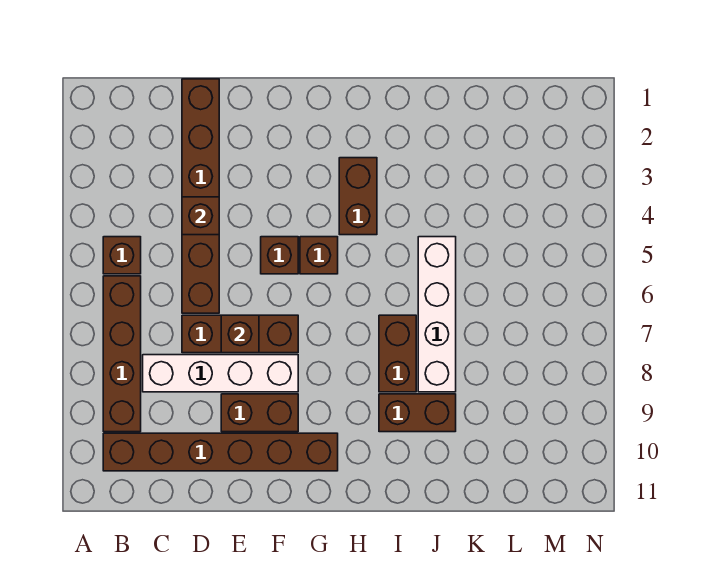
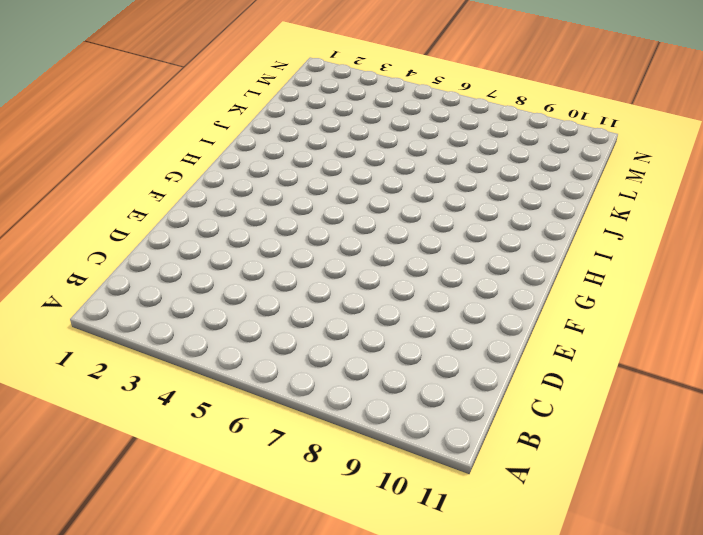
none -> brown 1x1 brick [103,237,141,274]
none -> brown 1x4 brick [103,276,141,432]
none -> brown 1x6 brick [103,433,338,471]

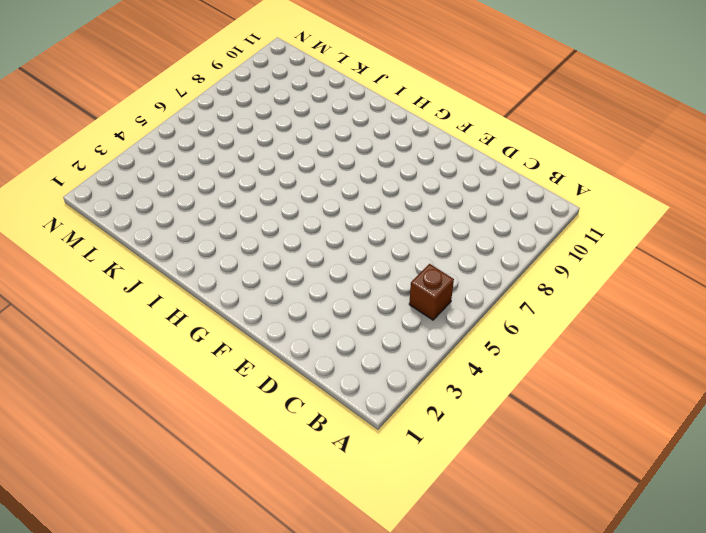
none -> brown 1x4 brick [103,276,141,432]
none -> brown 1x6 brick [103,433,338,471]
none -> white 1x4 brick [143,355,298,392]

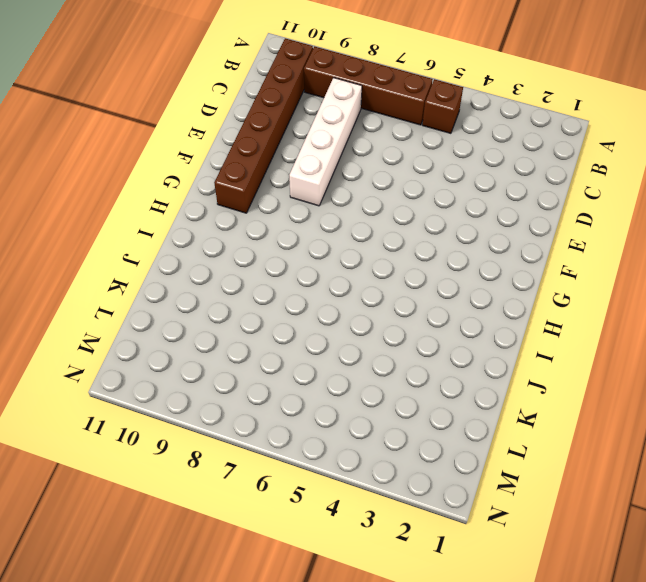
none -> brown 1x6 brick [182,79,219,313]
none -> brown 1x3 brick [182,315,298,353]
none -> brown 1x2 brick [221,394,298,432]

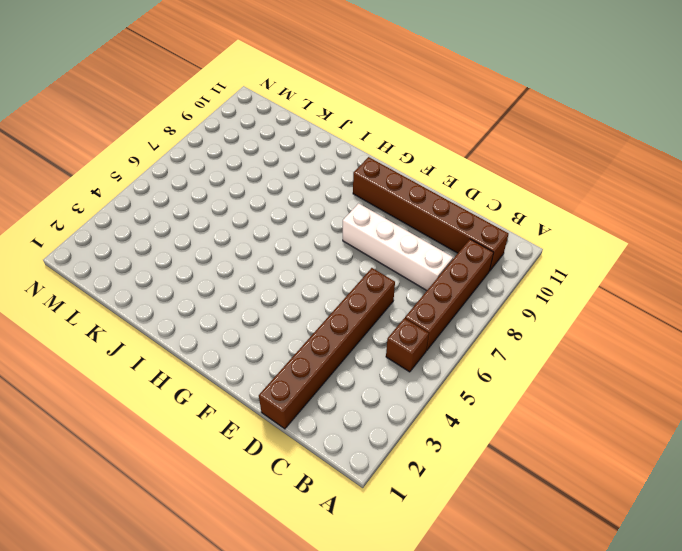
none -> brown 1x3 brick [182,315,298,353]
none -> brown 1x2 brick [221,394,298,432]
none -> brown 1x1 brick [261,237,298,274]

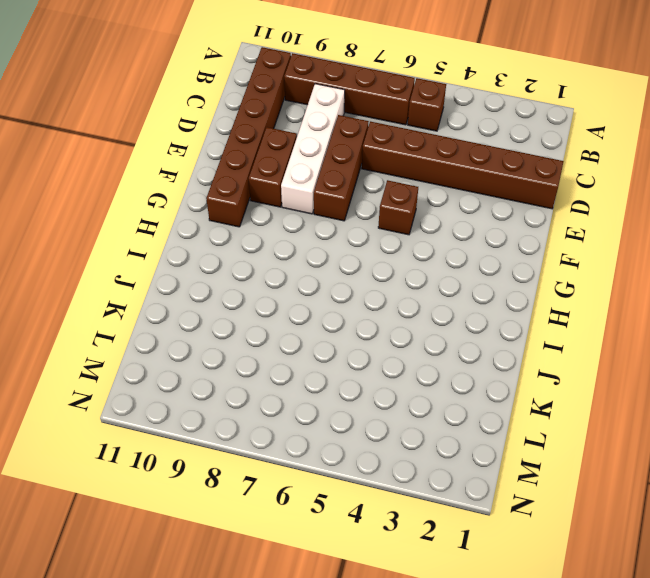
none -> brown 1x1 brick [300,237,338,274]
none -> brown 1x2 brick [339,158,377,235]
none -> brown 1x2 brick [379,315,416,392]

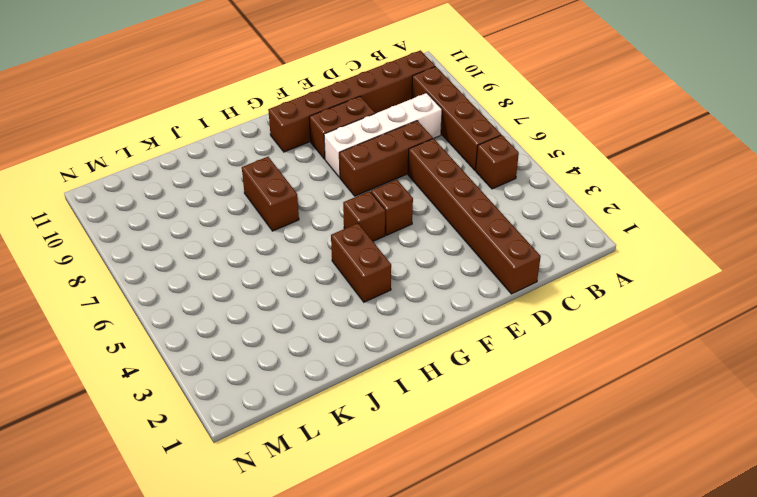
none -> brown 1x2 brick [379,394,456,432]
none -> white 1x4 brick [418,237,456,392]
none -> brown 1x1 brick [182,197,219,235]

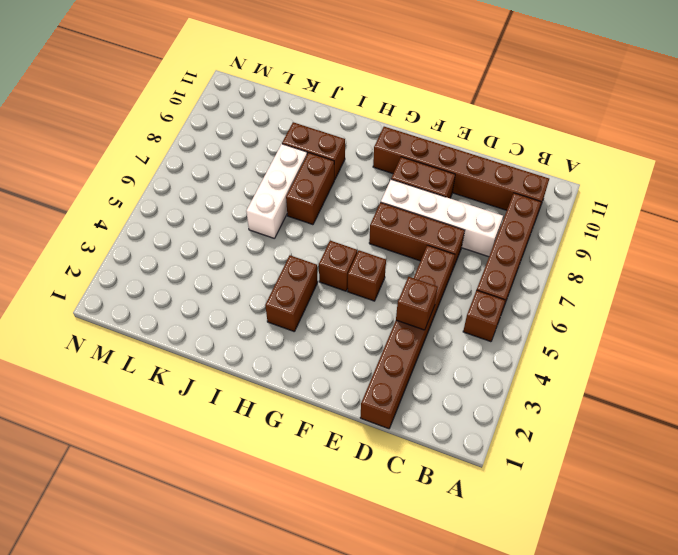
white 1x3 brick [246,144,307,239] -> white 1x4 brick [418,237,456,392]
none -> brown 1x1 brick [221,315,259,353]

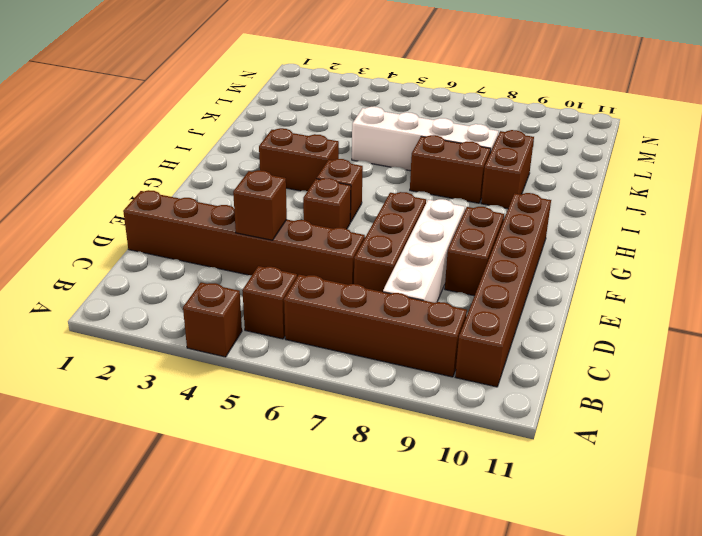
brown 1x1 brick [183,282,242,357] -> brown 1x1 brick moved to [221,315,259,353]

